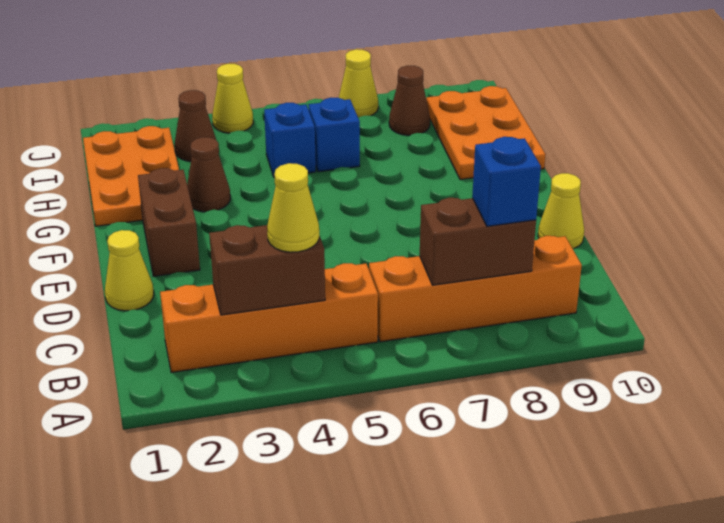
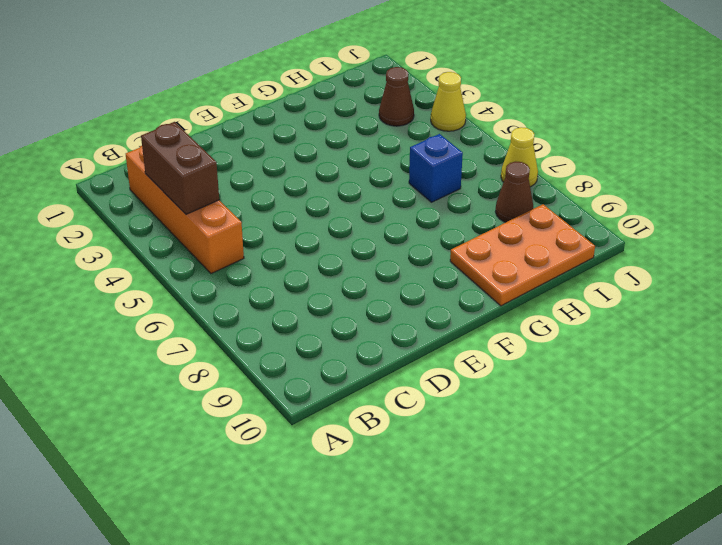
none -> orange 1x4 brick [369,236,582,342]
none -> yellow 1x1 cone [105,230,154,311]
none -> yellow 1x1 cone [538,173,584,249]

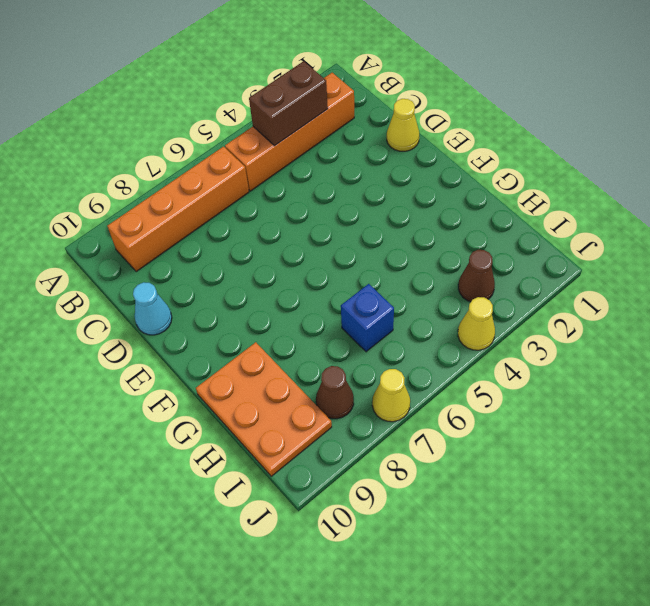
cyan 1x1 cone [133,282,172,335] -> yellow 1x1 cone [538,173,584,249]
none -> brown 1x2 brick [138,168,200,276]
none -> orange 2x3 plate [83,126,179,226]
none -> brown 1x1 cone [187,137,230,212]

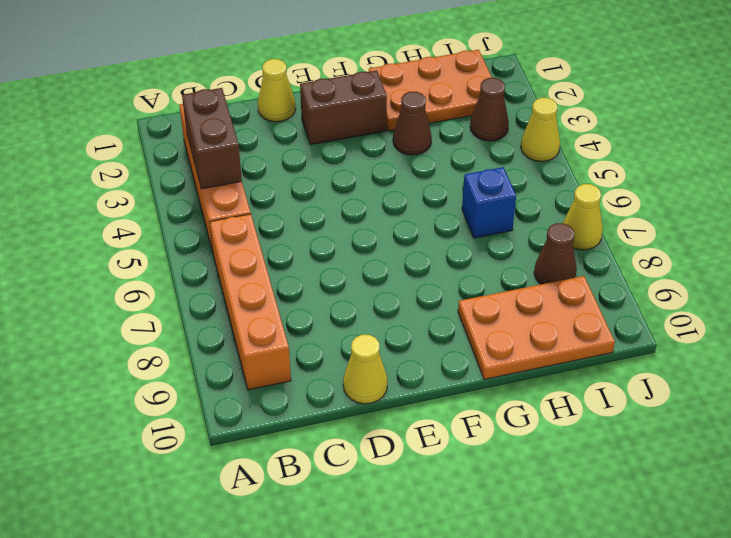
none -> blue 1x1 brick [264,103,316,177]
none -> brown 1x2 brick [420,198,536,285]
none -> yellow 1x1 cone [267,163,319,252]

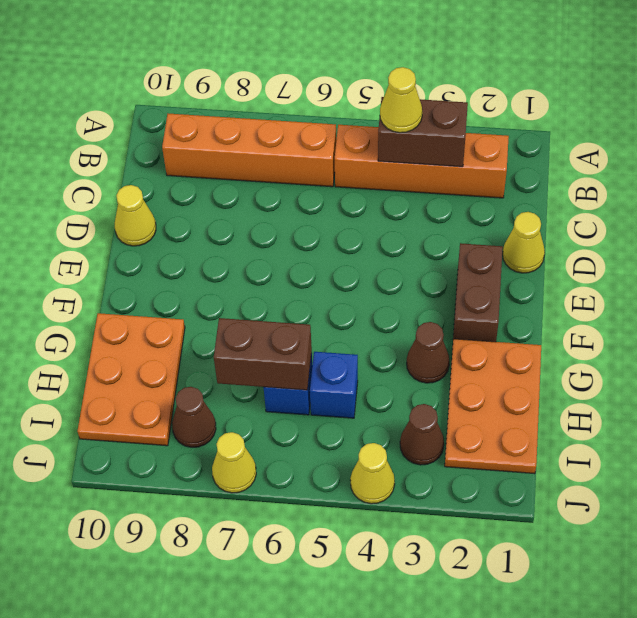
brown 1x2 brick [214,318,312,390] -> brown 1x2 brick moved to [420,198,536,285]
none -> blue 1x1 brick [472,137,541,226]

